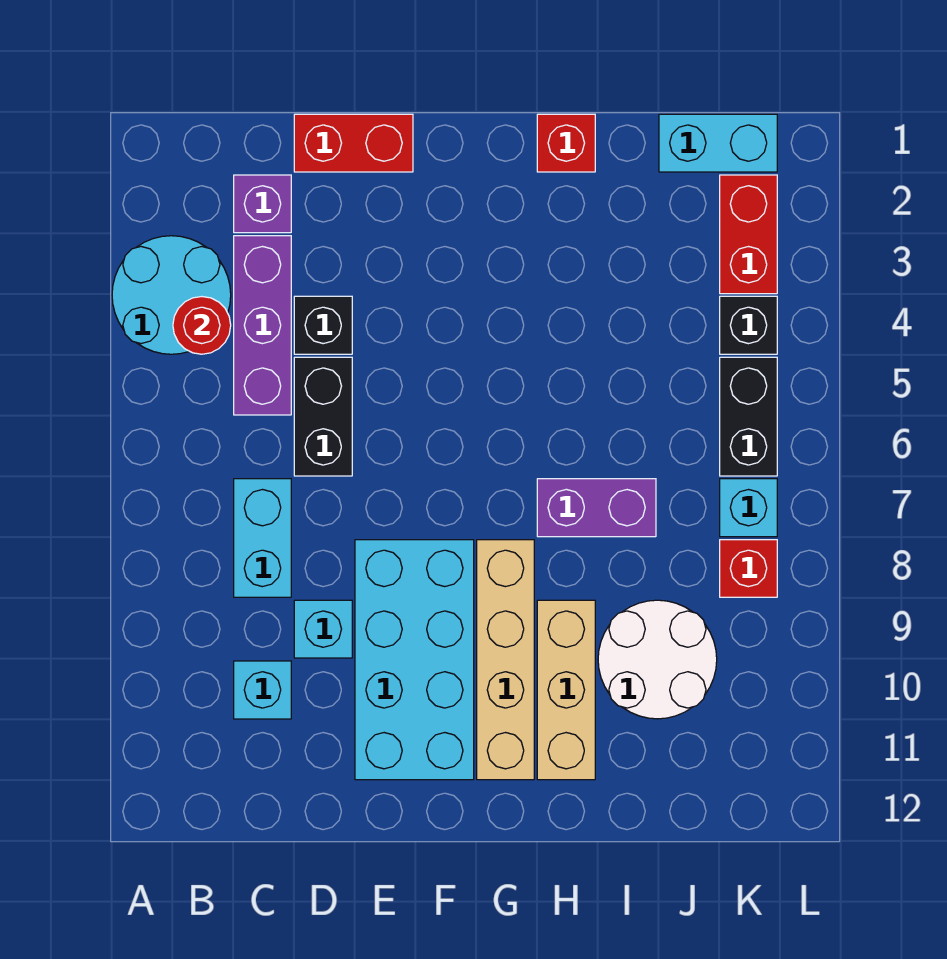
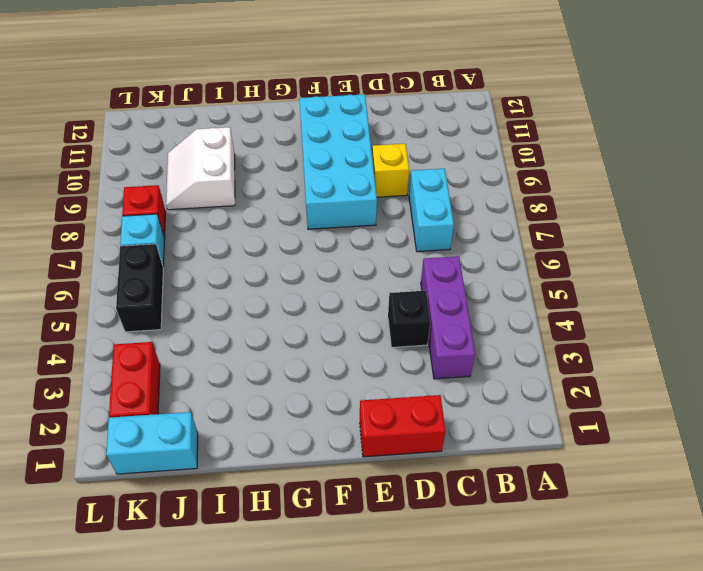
yellow 1x1 brick [372,144,409,197] -> cyan 1x1 brick [294,600,352,658]
white 2x2 slope [166,127,235,210] -> white 2x2 round brick [598,600,717,719]
none -> cyan 2x2 round brick [112,236,231,354]
none -> purple 1x1 brick [234,175,291,233]
none -> cyan 1x1 brick [234,661,291,719]

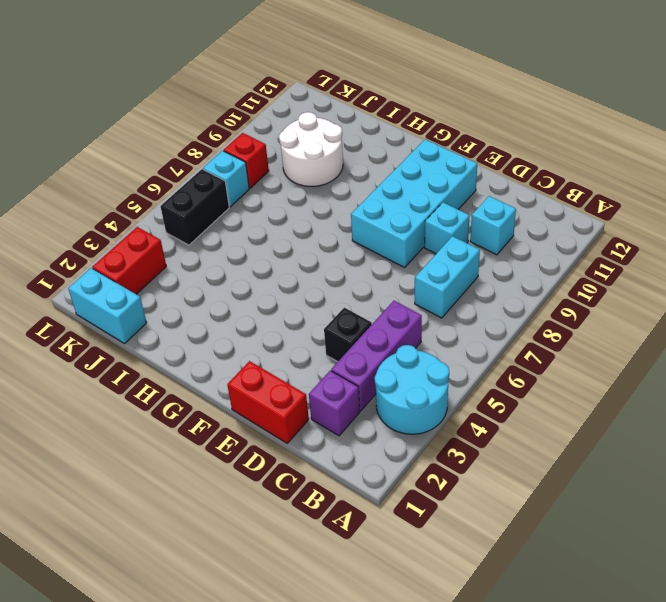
none -> black 1x2 brick [294,357,352,476]
none -> tan 1x4 brick [477,540,534,780]
none -> red 1x1 brick [537,114,595,172]

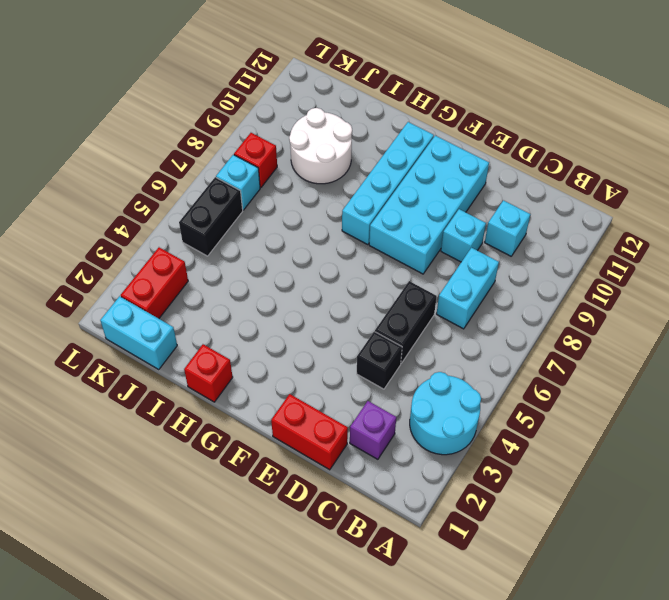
cyan 1x4 brick [342,122,434,245] -> tan 1x4 brick [477,540,534,780]
none -> purple 1x3 brick [234,236,291,415]
none -> purple 1x2 brick [537,479,656,537]
none -> tan 1x3 brick [537,600,595,780]

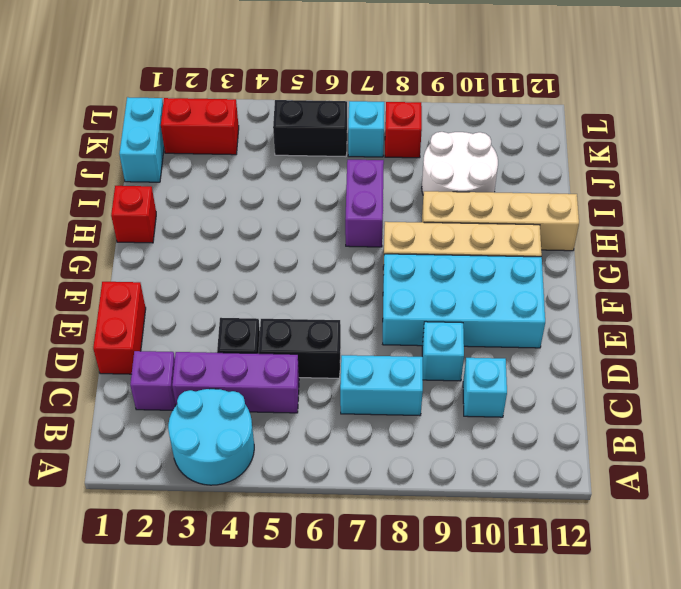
tan 1x4 brick [422,191,579,251] -> tan 1x3 brick [537,600,595,780]
none -> black 1x1 brick [720,296,777,354]
none -> red 1x1 round brick [173,297,231,354]

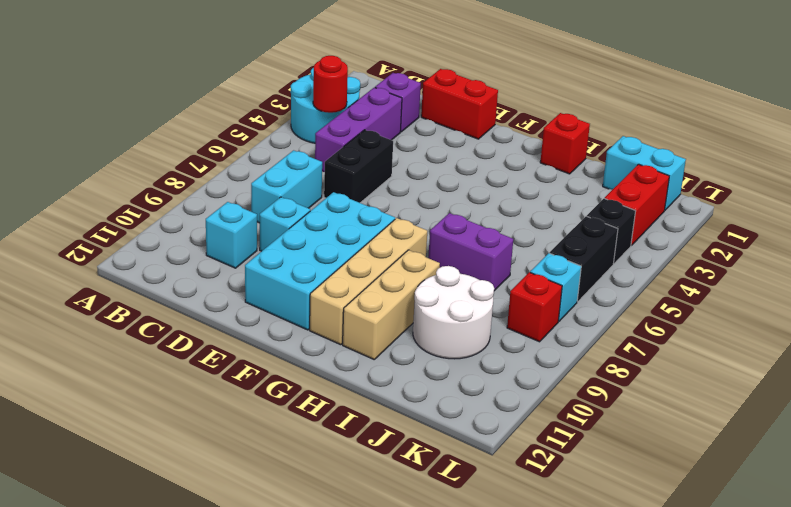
none -> black 1x1 brick [294,296,352,354]

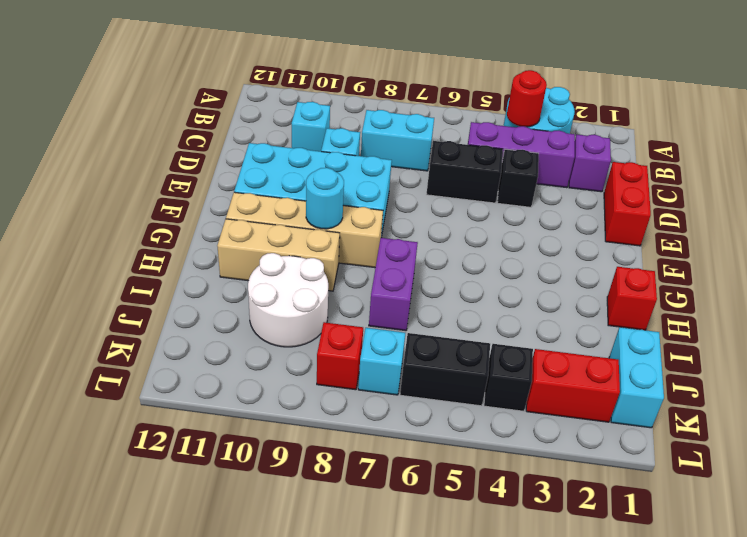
cyan 1x1 round brick [306,168,344,229] -> none

